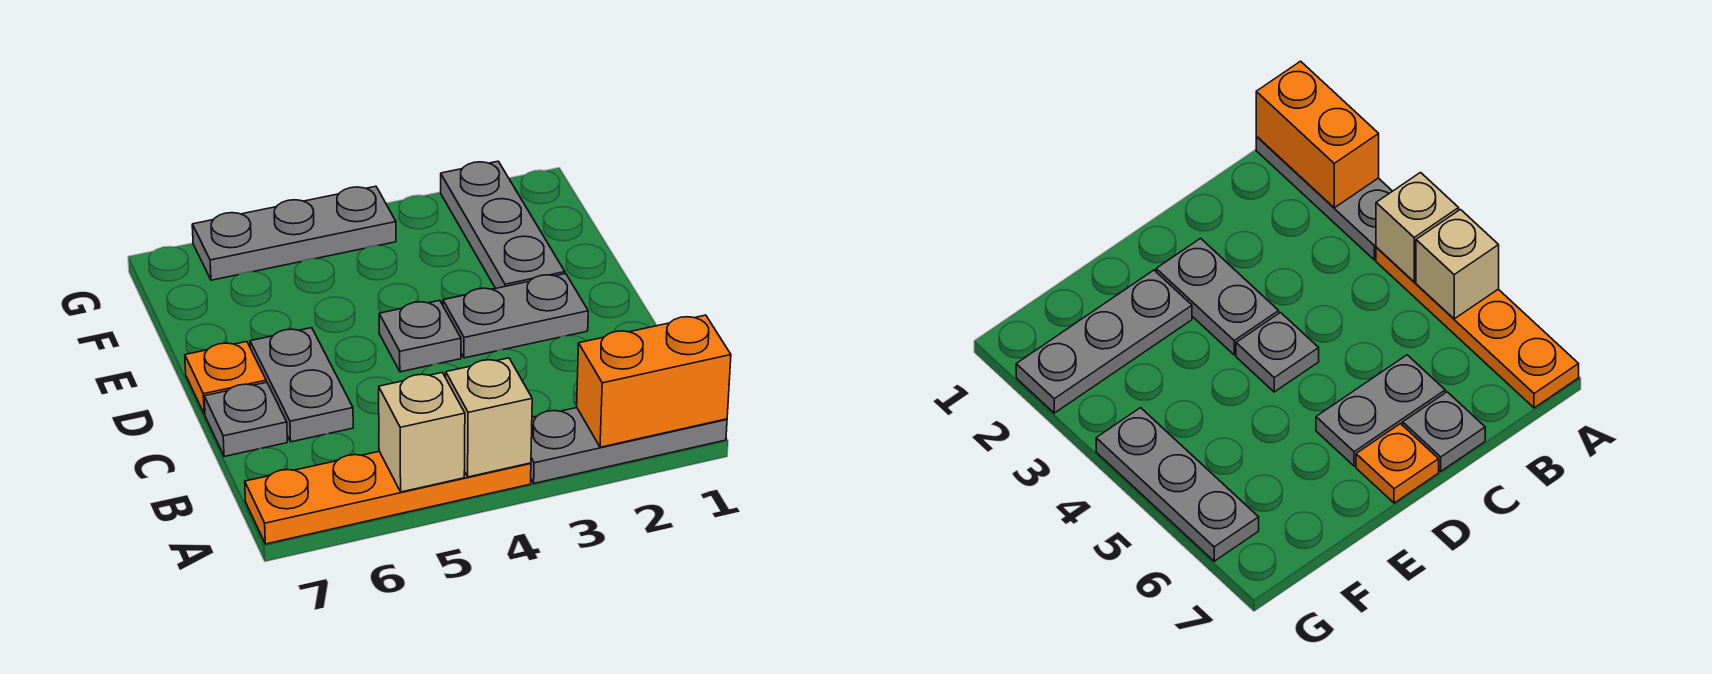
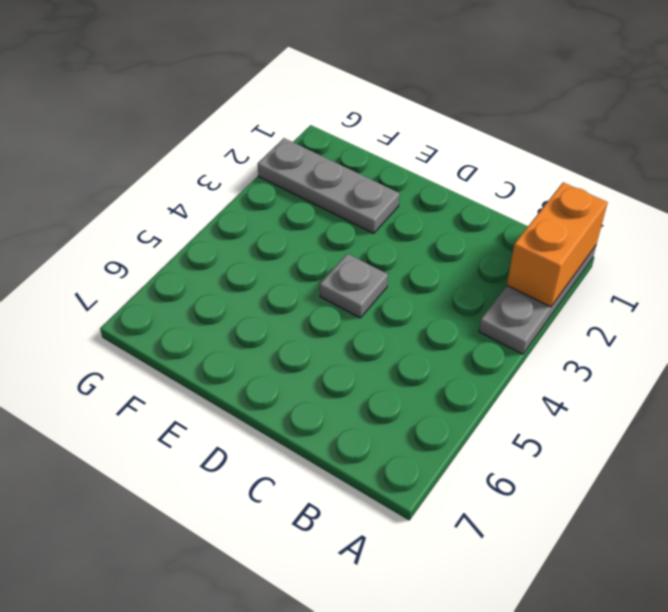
none -> orange 1x4 plate [245,451,531,544]
none -> grey 1x2 plate [250,328,353,442]
none -> grey 1x1 plate [204,382,287,457]

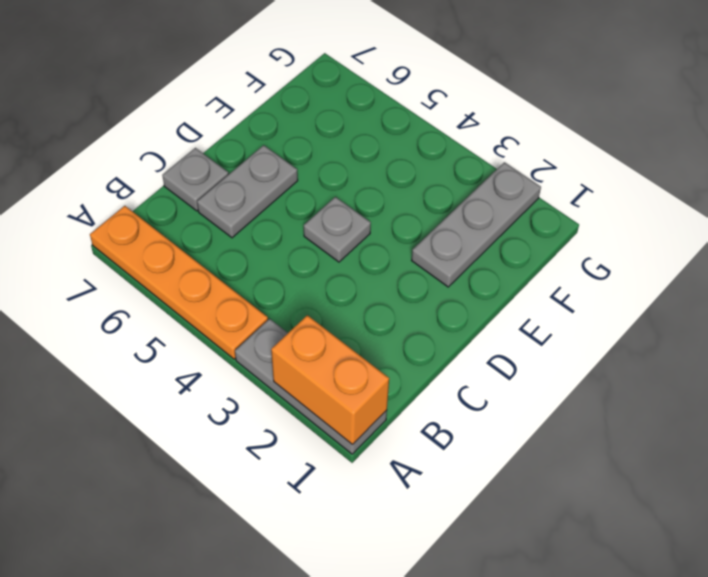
none -> grey 1x2 plate [443,274,588,358]
none -> orange 1x1 plate [185,342,266,414]
none -> grey 1x3 plate [192,186,396,280]

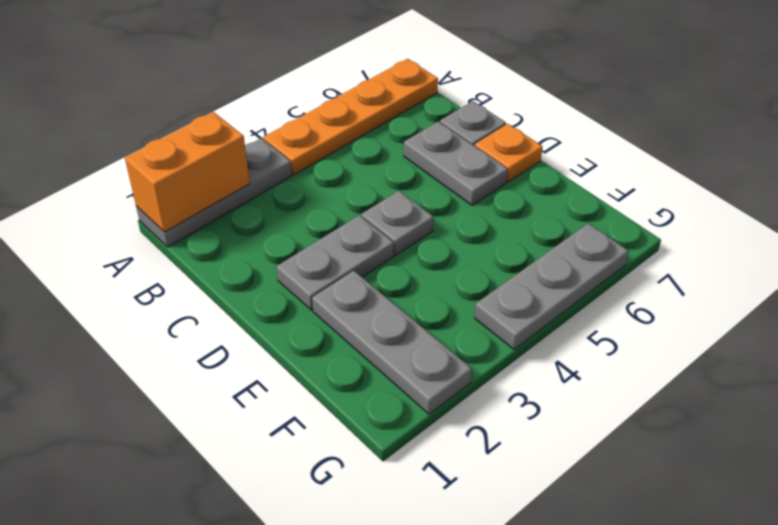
none -> tan 1x1 brick [446,358,532,477]
none -> tan 1x1 brick [379,373,465,492]

